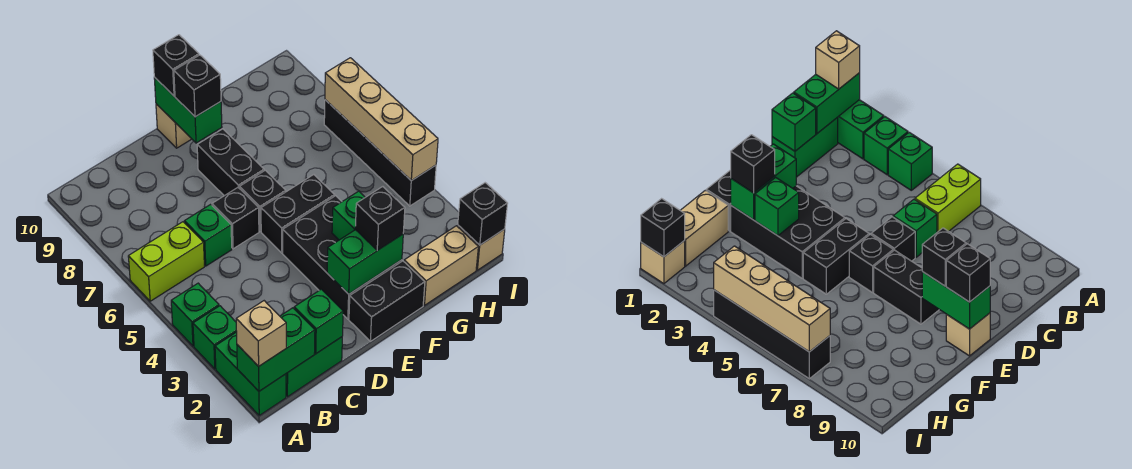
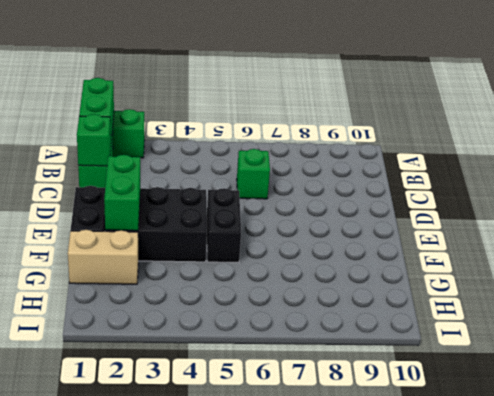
tan 1x2 brick [68,230,138,284] -> tan 1x2 brick turned to [404,226,478,305]
none -> green 1x1 brick [193,306,237,369]
none -> green 1x1 brick [171,283,219,346]
none -> lime 1x2 brick [128,222,204,301]

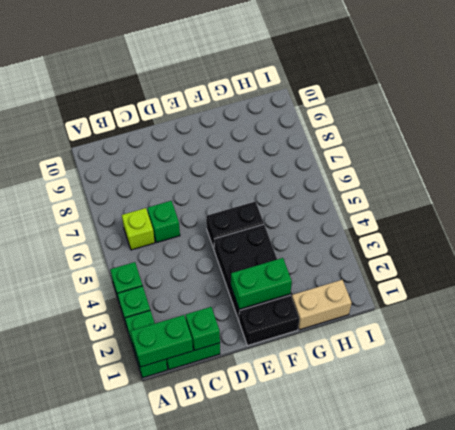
lime 1x1 brick [122,208,155,250] -> lime 1x2 brick [128,222,204,301]
none -> black 1x1 brick [212,188,259,249]
none -> black 1x1 brick [239,170,286,231]
none -> black 1x2 brick [197,129,264,196]

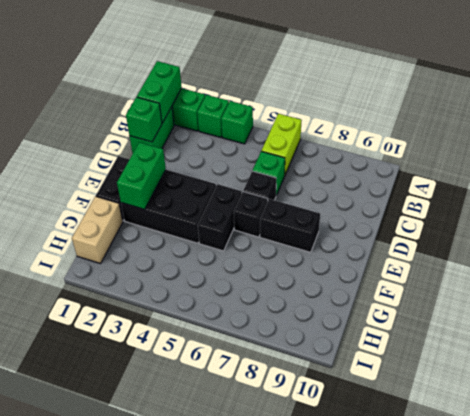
none -> tan 1x1 brick [156,104,191,148]
none -> tan 1x1 brick [458,225,505,270]
none -> black 1x4 brick [324,100,436,206]

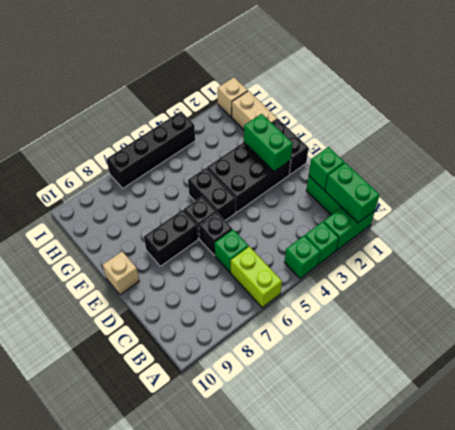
none -> green 1x2 brick [154,77,222,143]
none -> green 1x1 brick [332,191,365,240]
none -> black 1x1 brick [458,183,508,245]

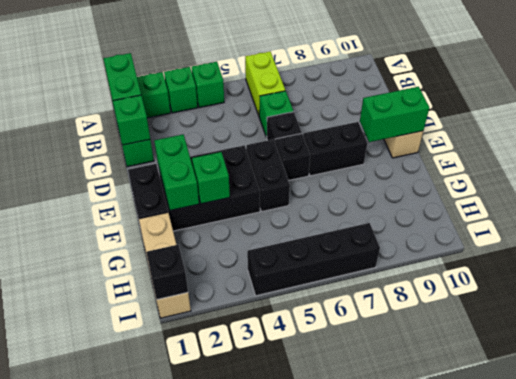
none -> tan 1x4 brick [325,58,438,181]
none -> tan 1x1 brick [236,301,286,366]
none -> black 1x1 brick [174,55,221,117]

